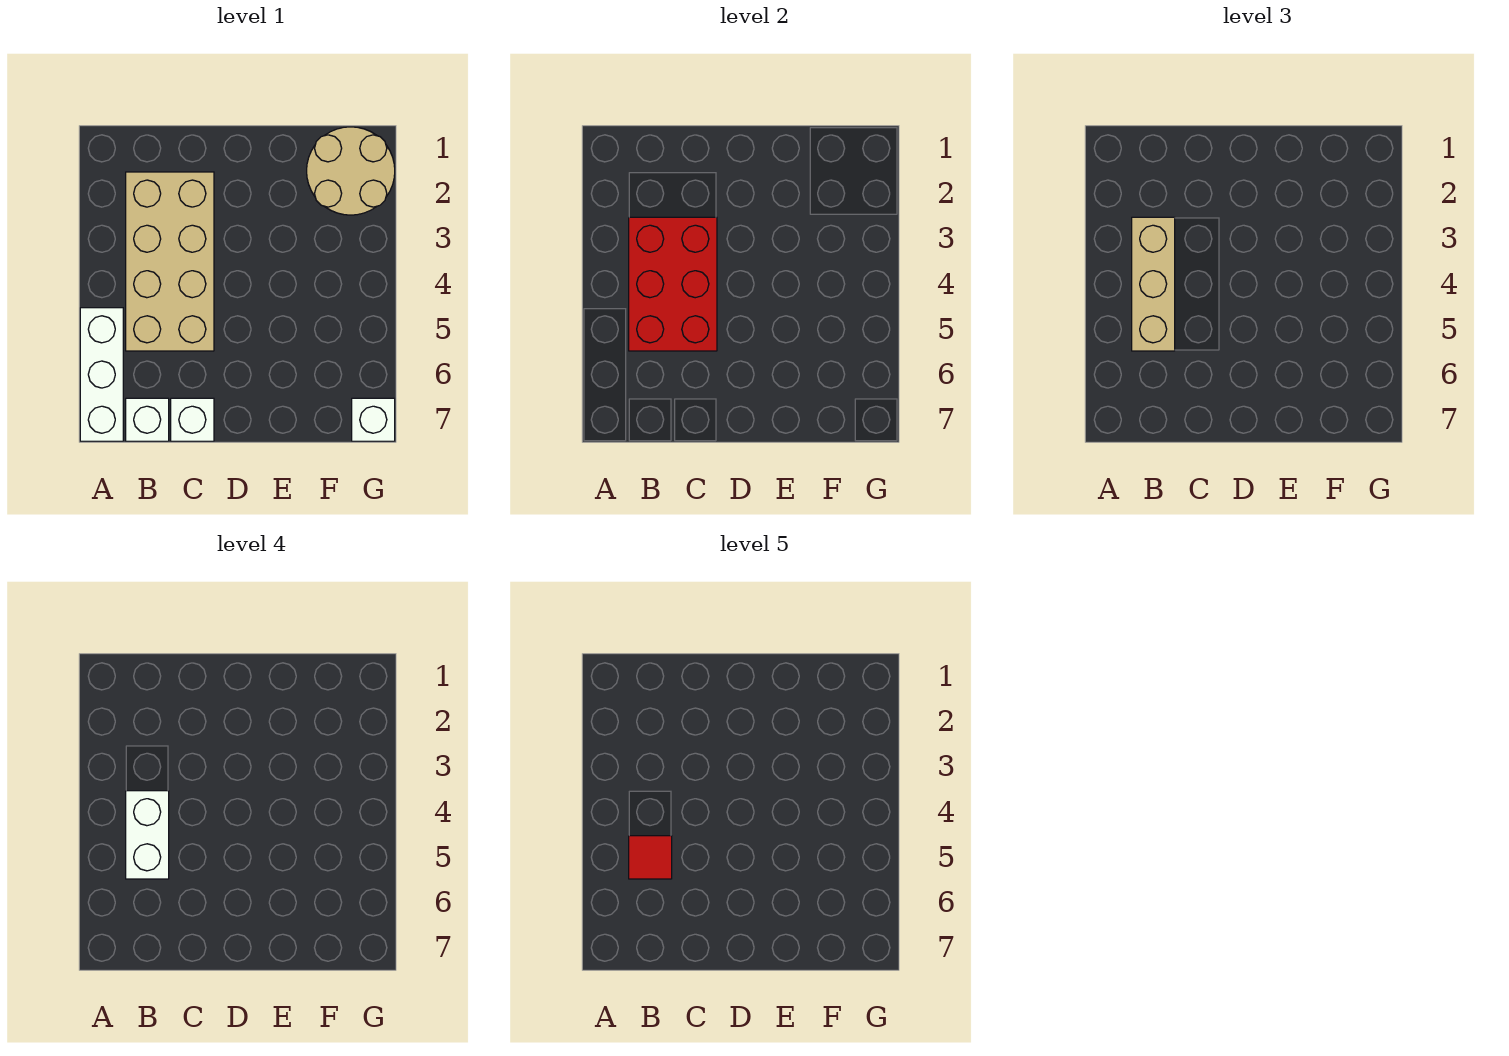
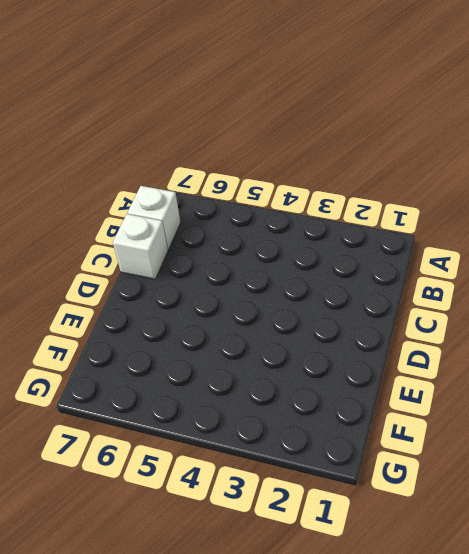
none -> white 1x3 brick [80,308,123,441]
none -> tan 2x4 brick [126,172,214,351]

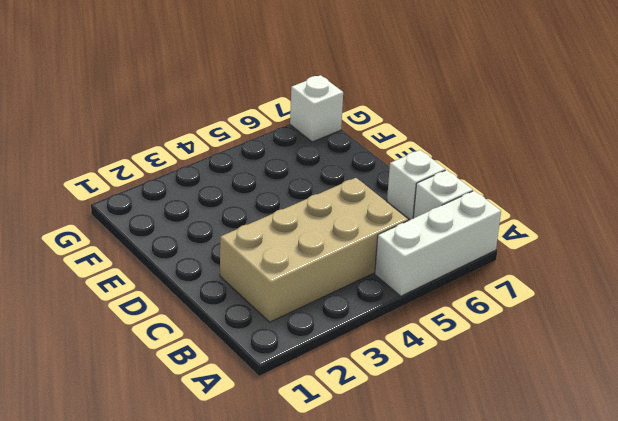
none -> tan 2x2 round brick [307,127,395,215]
none -> red 2x3 brick [629,217,717,351]

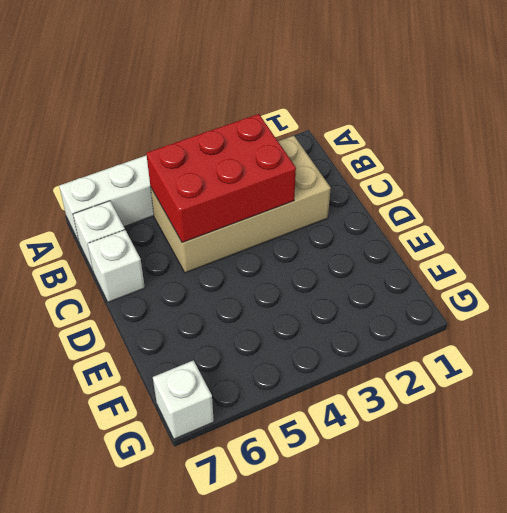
none -> tan 2x2 round brick [307,127,395,215]
none -> tan 1x3 brick [1132,217,1175,351]

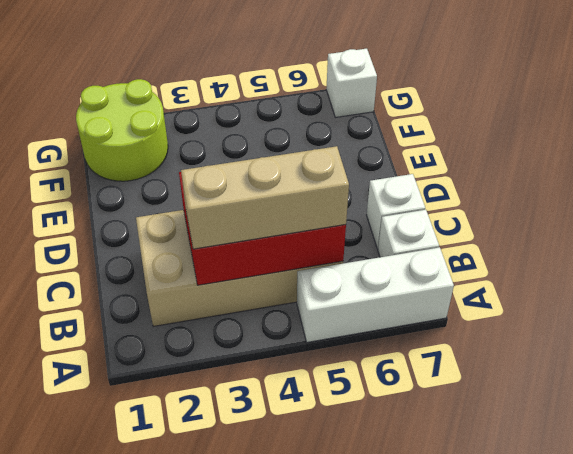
lime 2x2 round brick [76,79,168,181] -> tan 2x2 round brick [307,127,395,215]
none -> white 1x2 brick [126,791,169,879]
none -> red 1x1 tile [629,836,672,879]

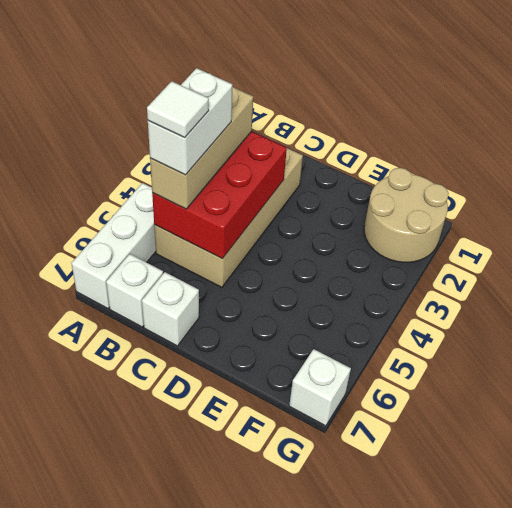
white 1x1 tile [147,81,209,138] -> red 1x1 tile [629,836,672,879]

